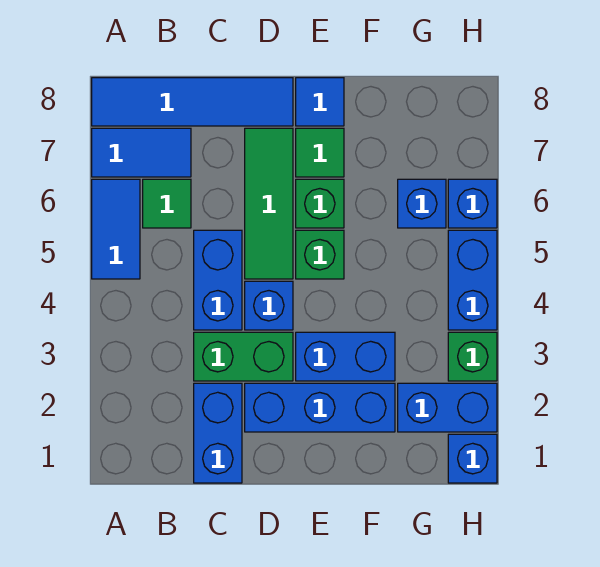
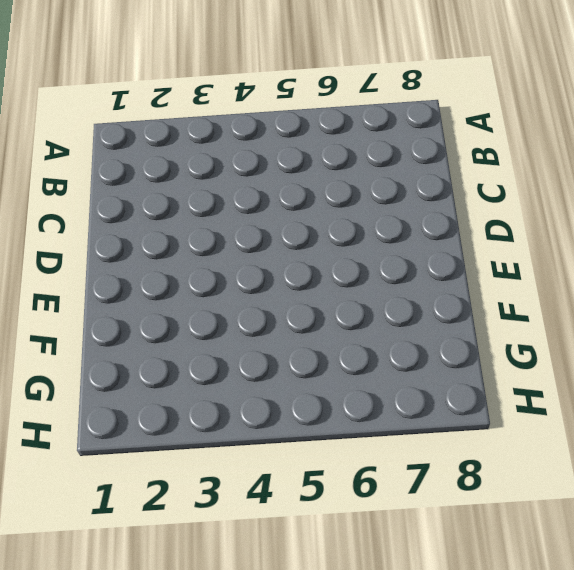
none -> blue 1x2 tile [92,179,140,279]
none -> blue 1x2 tile [92,128,191,177]
none -> blue 1x4 tile [92,78,293,126]

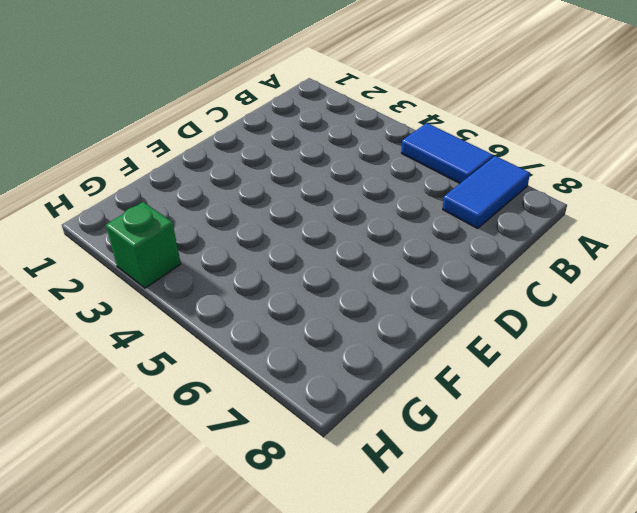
none -> blue 1x4 tile [92,78,293,126]
none -> green 1x1 tile [143,179,191,228]
none -> blue 1x2 brick [194,383,242,483]

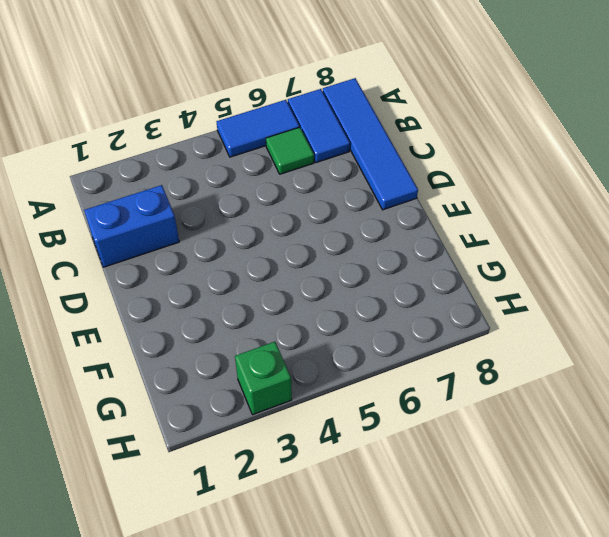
none -> green 1x2 brick [194,332,293,381]
none -> blue 1x2 brick [194,230,242,330]
none -> blue 1x3 brick [245,383,395,432]

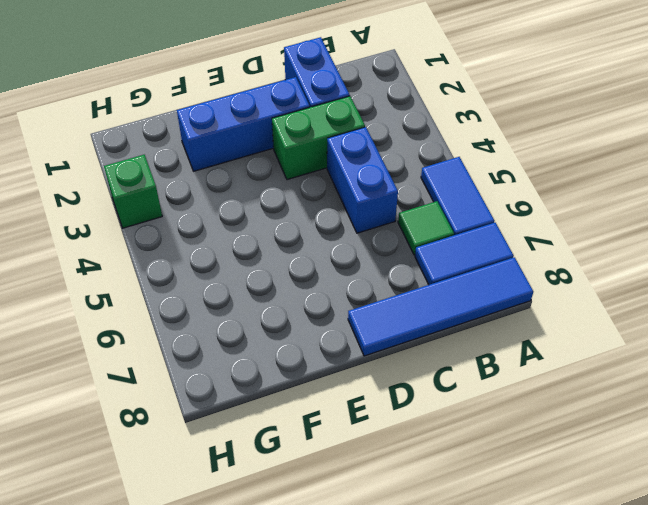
none -> blue 1x1 brick [245,281,293,330]
none -> green 1x3 tile [245,128,293,279]
none -> blue 1x2 brick [296,332,395,381]

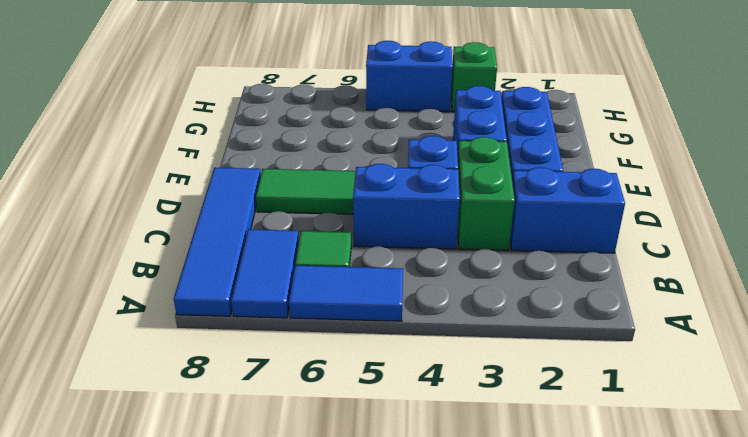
none -> green 1x1 brick [296,230,344,279]
none -> green 1x1 brick [296,179,344,228]
none -> green 1x1 tile [296,128,344,177]

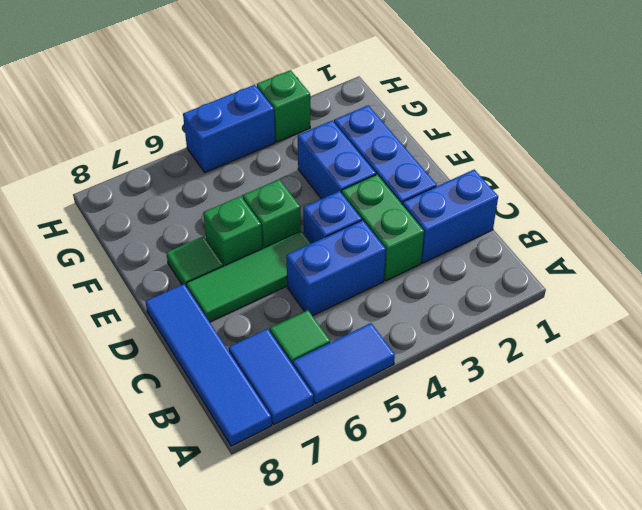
none -> blue 1x1 tile [296,78,344,126]
none -> blue 1x2 brick [398,383,497,432]
none -> blue 1x1 brick [398,179,446,228]

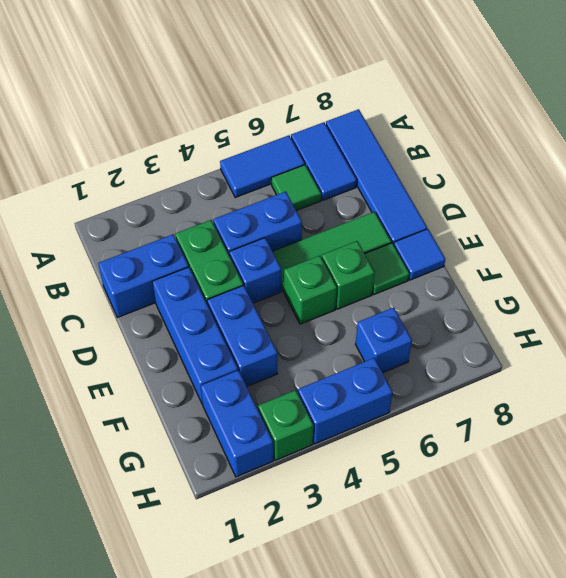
none -> blue 1x1 brick [448,434,497,483]
none -> blue 1x1 brick [448,179,497,228]

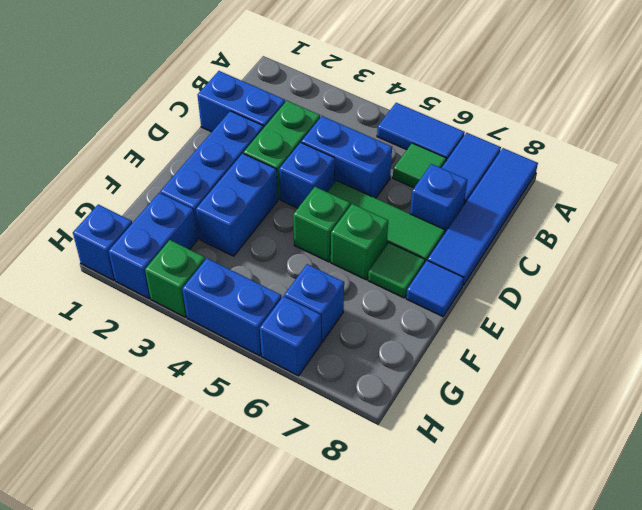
blue 1x1 brick [410,164,467,232] -> none

